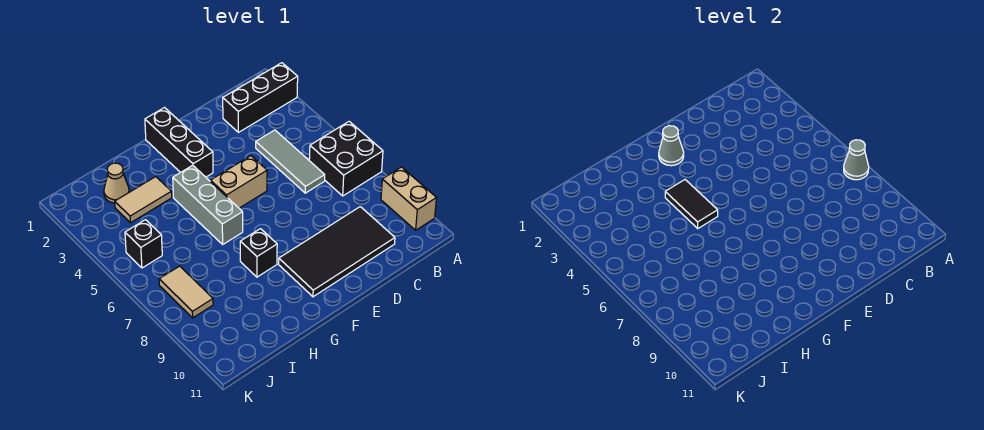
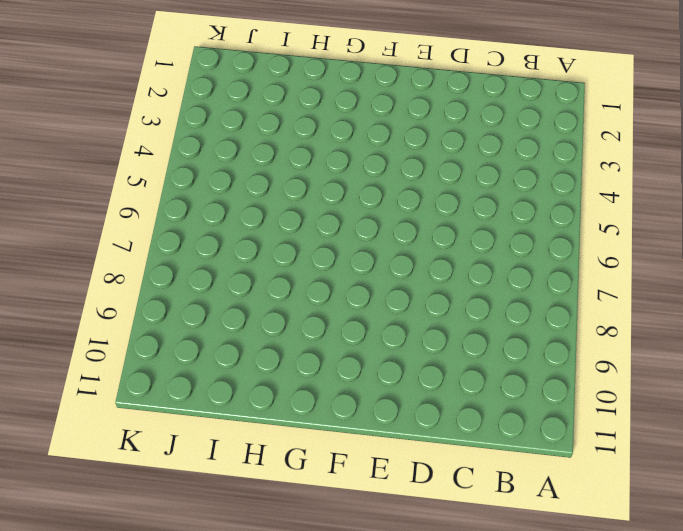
none -> black 1x3 brick [223,63,298,132]
none -> black 2x2 brick [309,122,383,196]
none -> tan 1x2 brick [381,167,436,230]

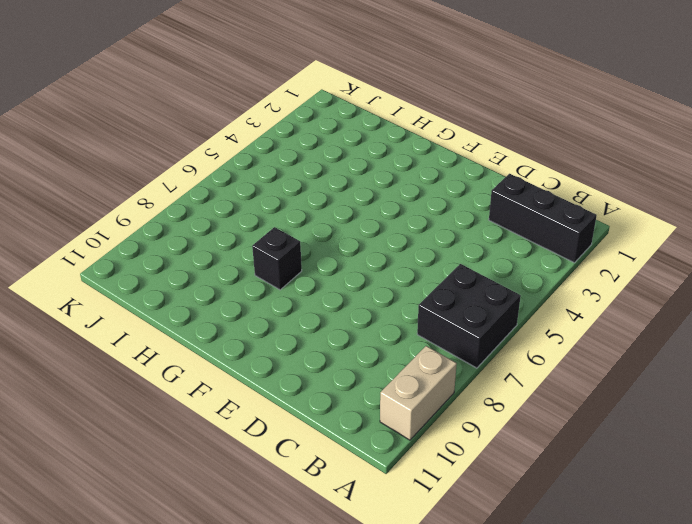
none -> grey 1x3 tile [256,130,325,193]
none -> black 2x4 tile [279,207,395,297]
none -> tan 1x2 brick [210,156,267,208]

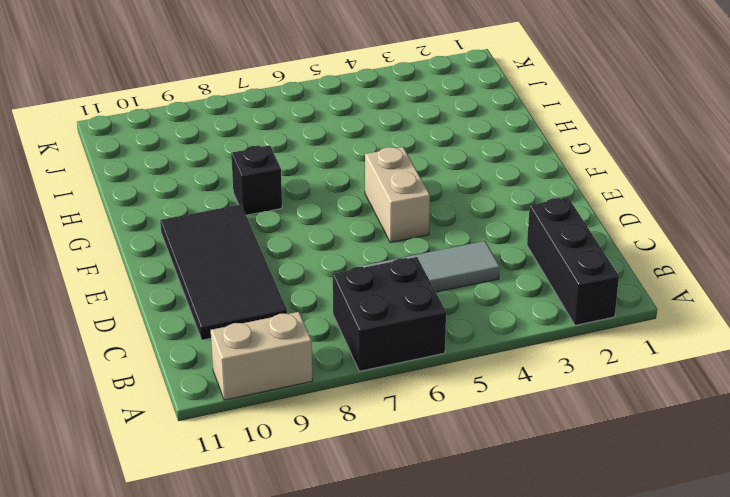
none -> black 1x3 brick [145,108,213,177]
none -> grey 1x3 brick [173,165,243,244]
none -> tan 1x2 tile [115,177,172,223]

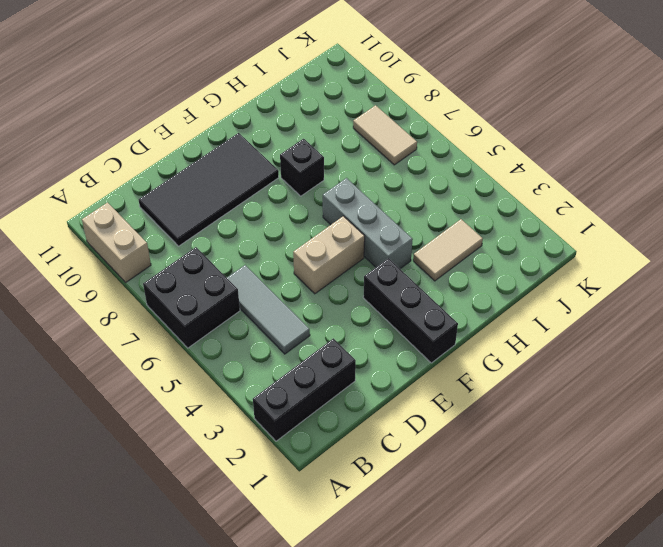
none -> tan 1x1 cone [104,163,129,203]
none -> black 1x1 brick [125,220,162,268]
none -> grey 1x1 cone [844,140,869,180]

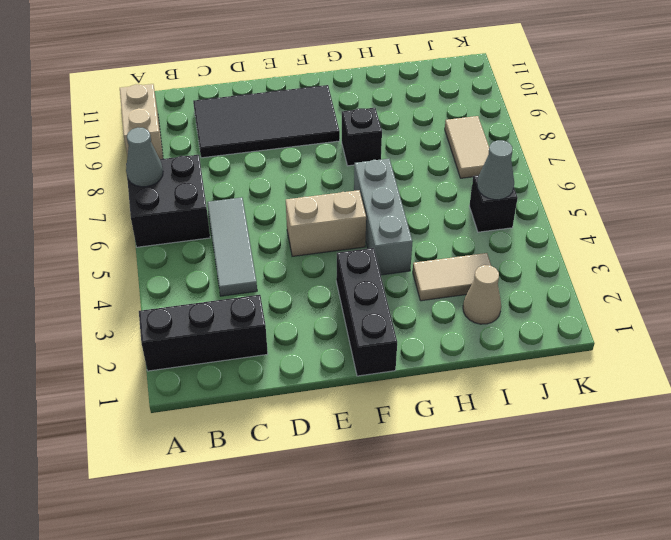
grey 1x1 cone [477,140,514,200] -> grey 1x1 cone moved to [659,126,684,166]
none -> black 1x2 tile [665,180,718,228]

